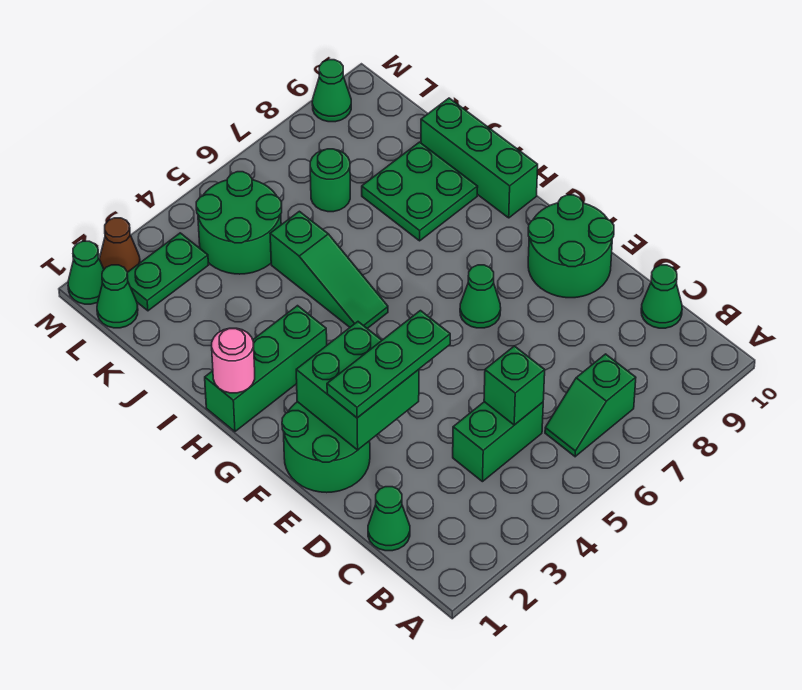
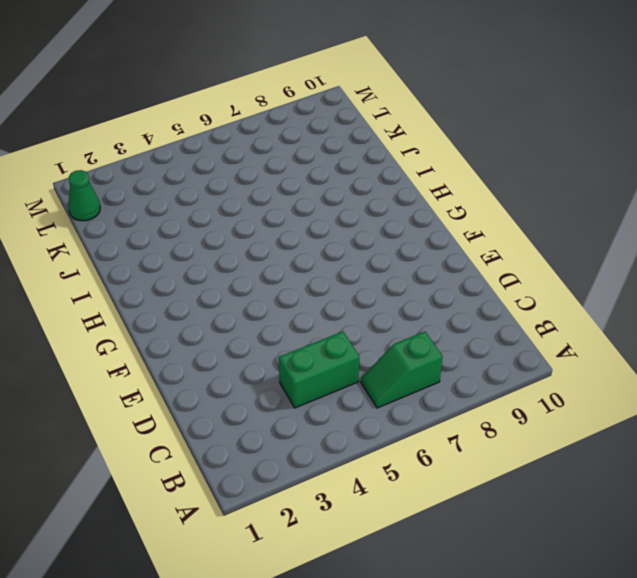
none -> green 1x1 cone [368,487,410,551]
none -> green 1x1 cone [641,265,682,328]
none -> green 2x2 round brick [282,402,370,493]

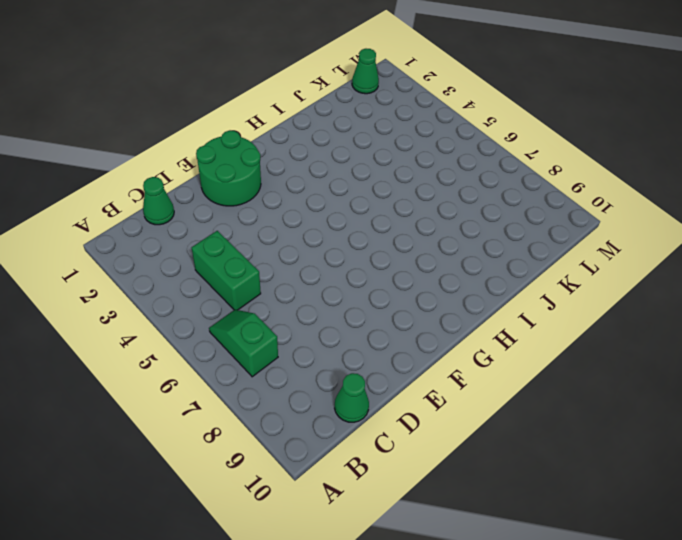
none -> green 2x2 round brick [528,195,614,298]
none -> green 1x1 cone [460,265,501,328]
none -> green 1x3 brick [205,306,327,432]

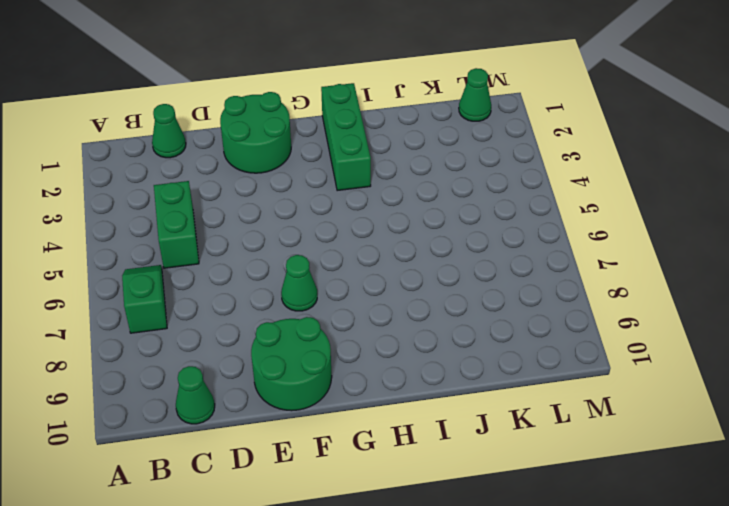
none -> green 1x3 slope [270,211,388,328]
none -> green 1x3 brick [421,98,538,218]
none -> green 2x2 plate [362,142,478,241]

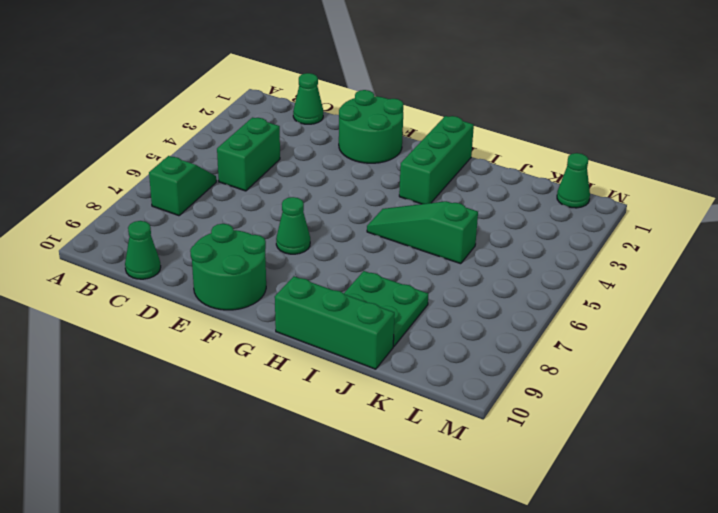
none -> green 2x2 round brick [196,172,282,274]
none -> green 1x1 round brick [310,149,350,212]
none -> green 1x2 plate [127,233,208,311]

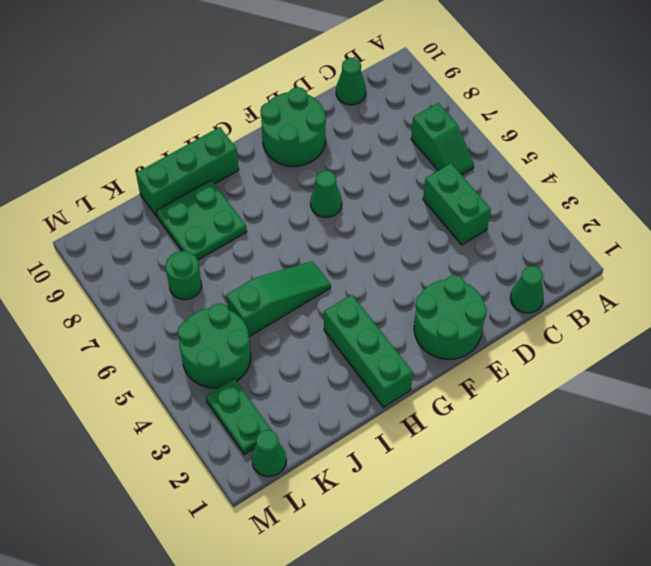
none -> green 1x1 cone [68,241,104,304]
none -> brown 1x1 cone [99,218,140,272]
none -> green 1x1 cone [312,60,351,122]

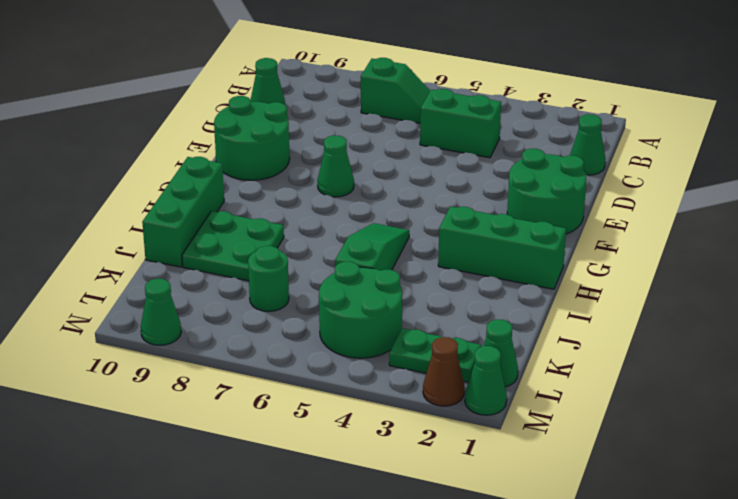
none -> green 1x1 brick [484,346,545,425]
none -> green 2x2 brick [296,322,419,450]
none -> pink 1x1 round brick [212,328,255,393]

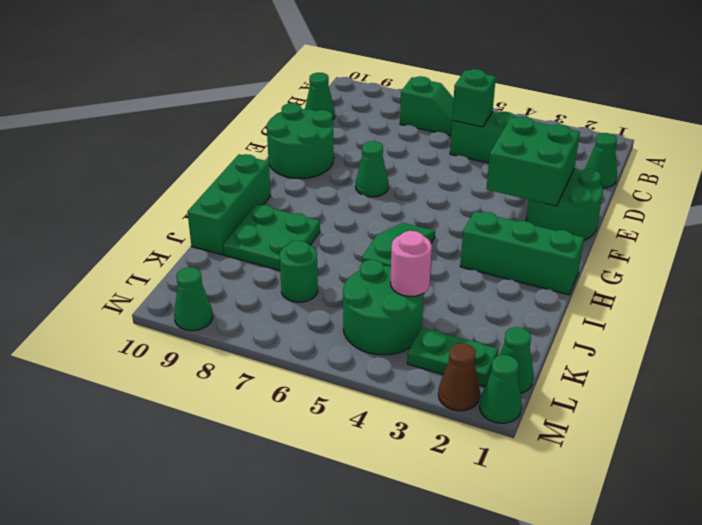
pink 1x1 round brick [390,231,432,296] -> pink 1x1 round brick moved to [212,328,255,393]
none -> green 1x3 plate [327,311,450,418]

